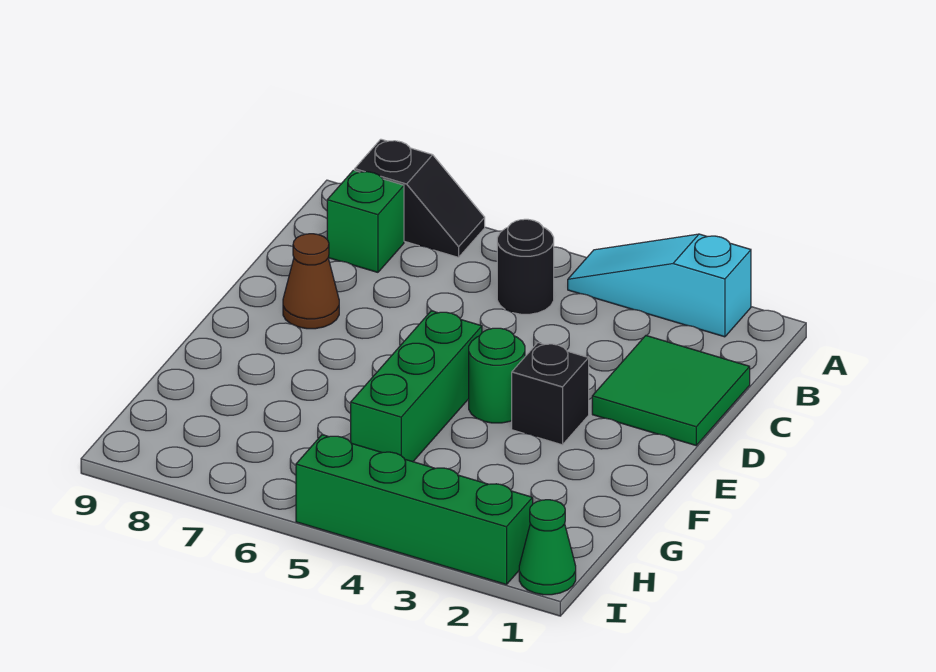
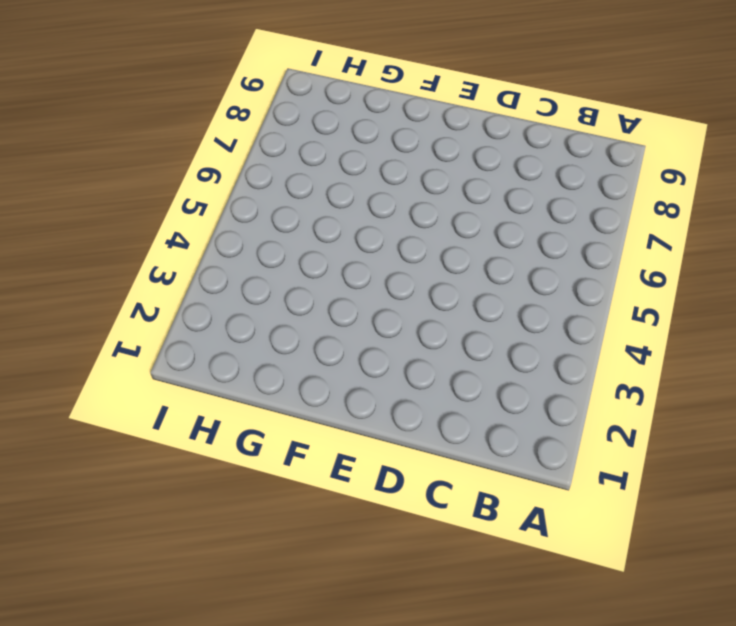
none -> cyan 1x3 slope [568,234,751,337]
none -> black 1x2 slope [355,139,485,257]

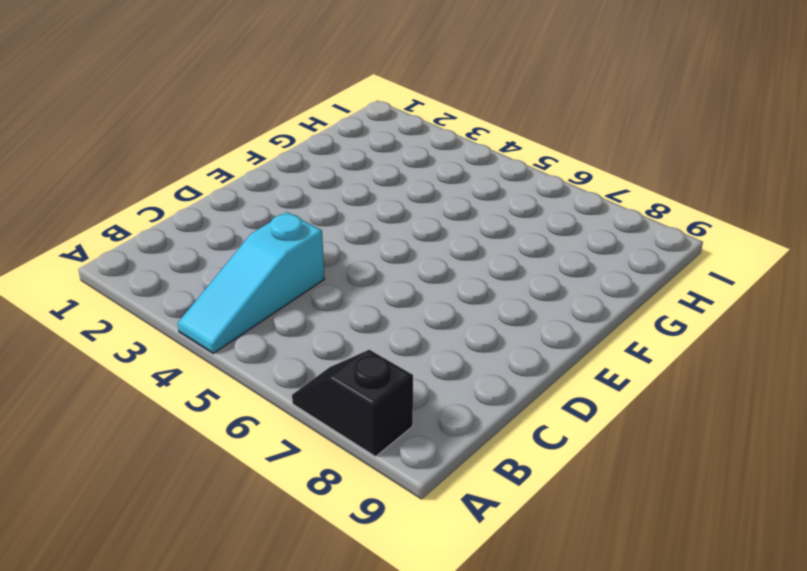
cyan 1x3 slope [178,212,325,353] -> cyan 1x3 slope turned to [568,234,751,337]
none -> black 1x1 round brick [497,219,554,314]
none -> green 1x1 brick [327,170,404,272]

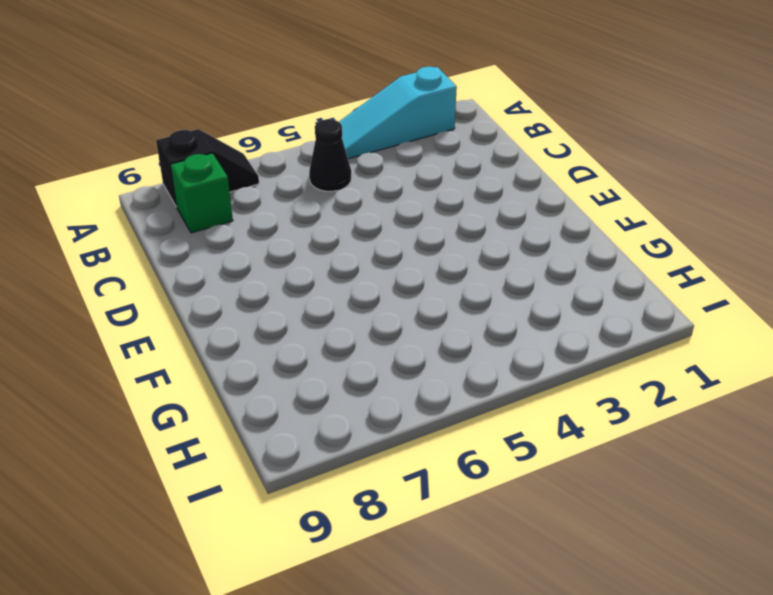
black 1x1 cone [309,119,351,191] -> black 1x1 round brick [497,219,554,314]
none -> green 2x2 tile [592,336,750,445]
none -> brown 1x1 cone [283,234,339,329]

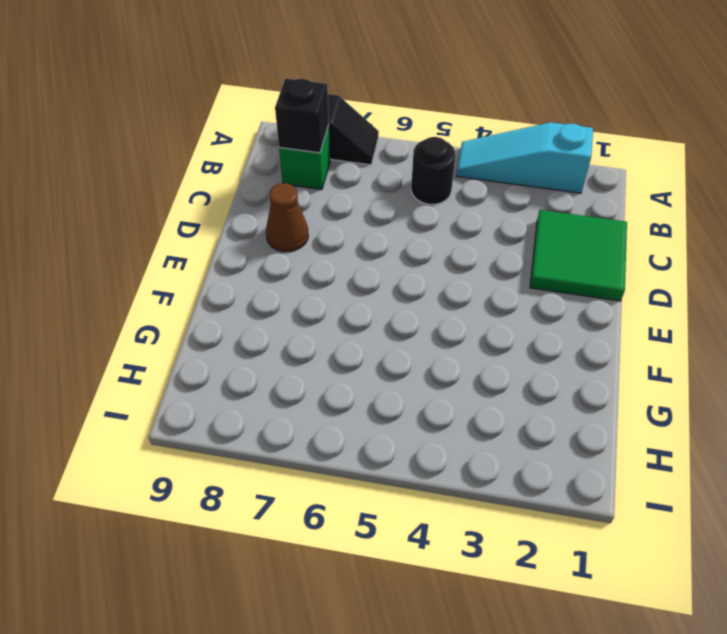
black 1x1 brick [275,78,329,153] -> black 1x1 brick moved to [512,343,589,445]
none -> green 1x1 round brick [469,328,525,423]
none -> green 1x3 brick [351,311,482,462]

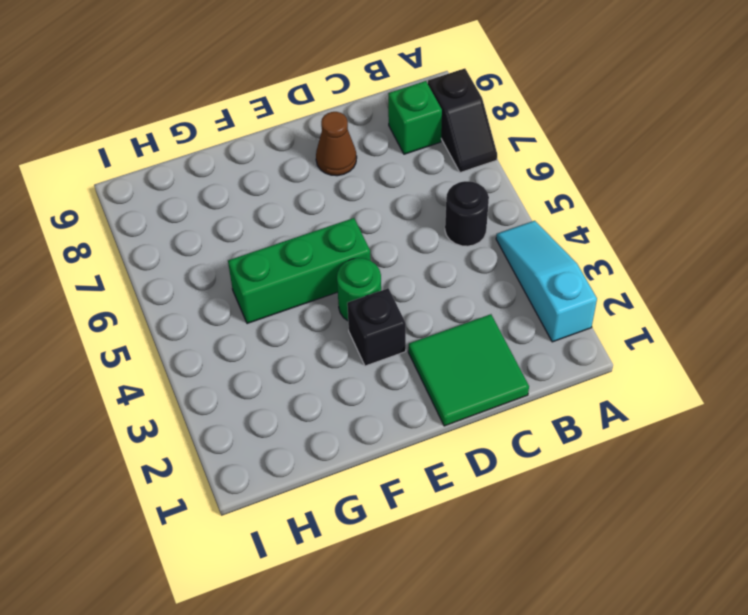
none -> green 1x1 cone [519,500,576,595]
none -> green 1x4 brick [296,435,533,585]

